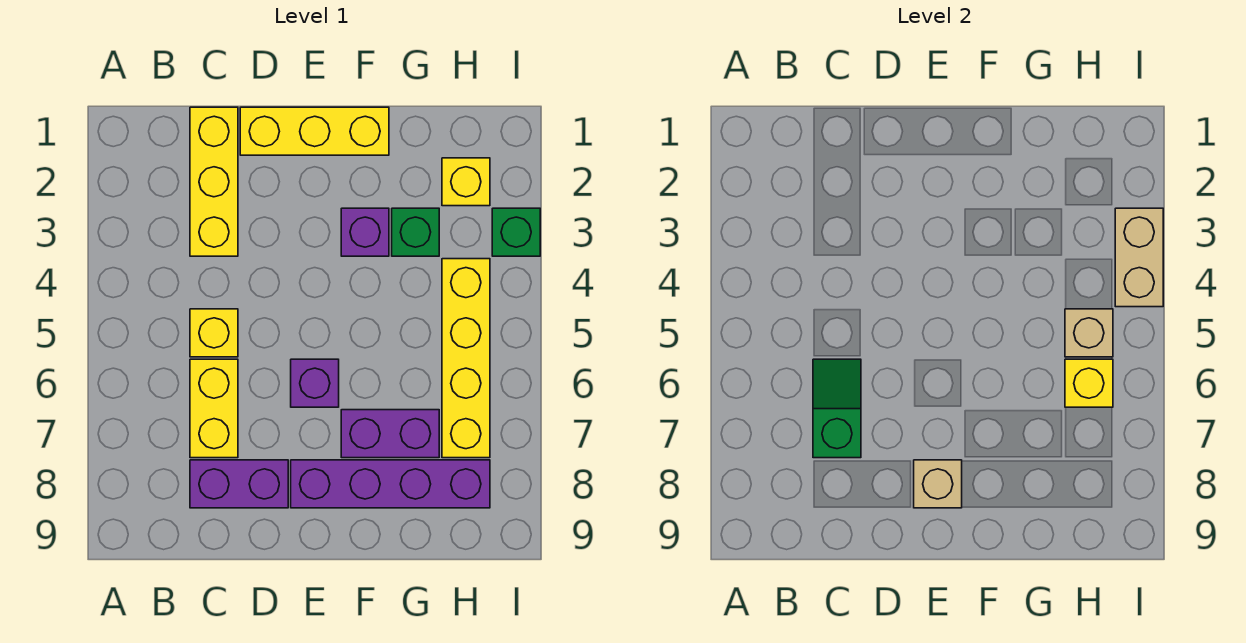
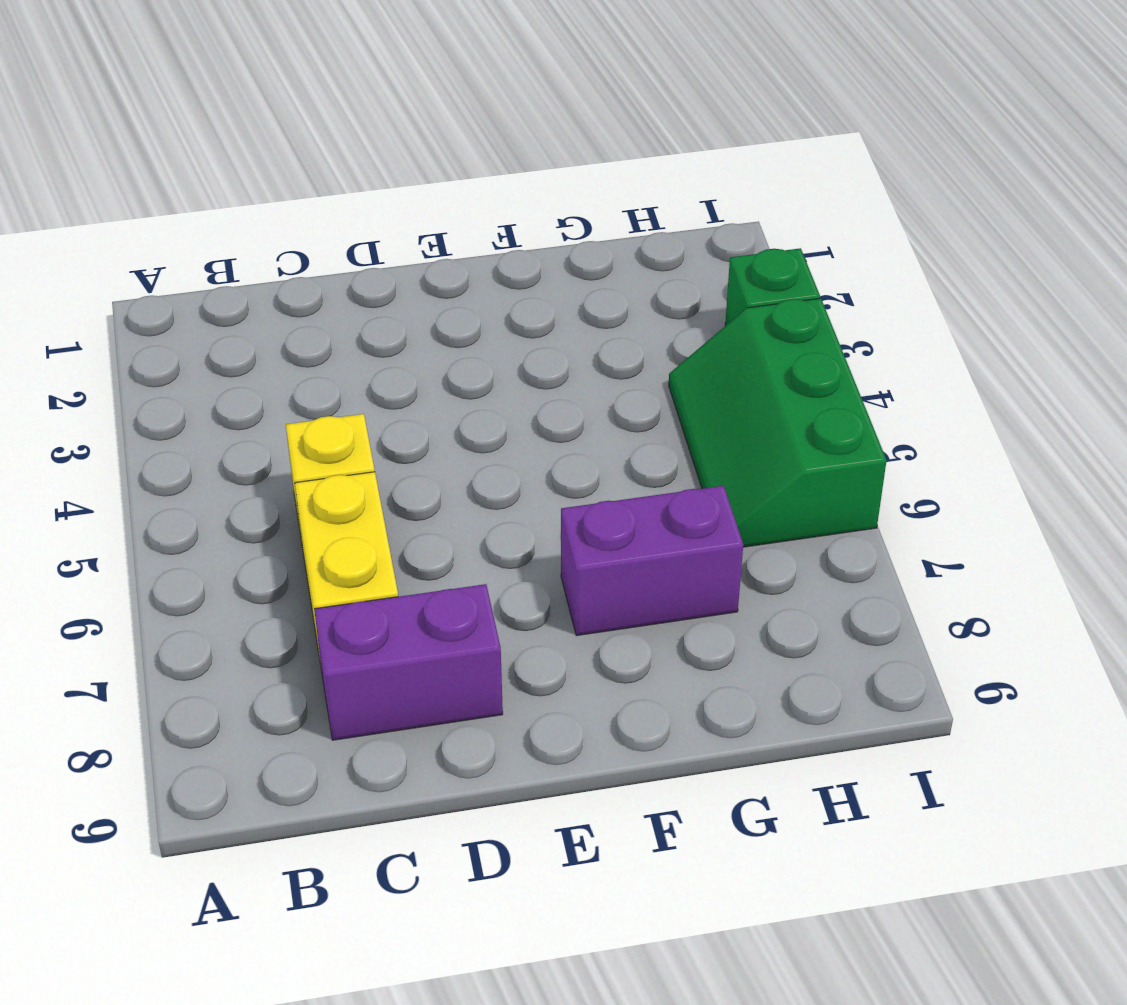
green 2x3 slope [669,298,887,547] -> yellow 1x4 brick [442,259,490,458]
none -> yellow 1x3 brick [190,107,238,256]
none -> yellow 1x3 brick [240,107,389,155]
none -> purple 1x1 brick [291,359,339,407]

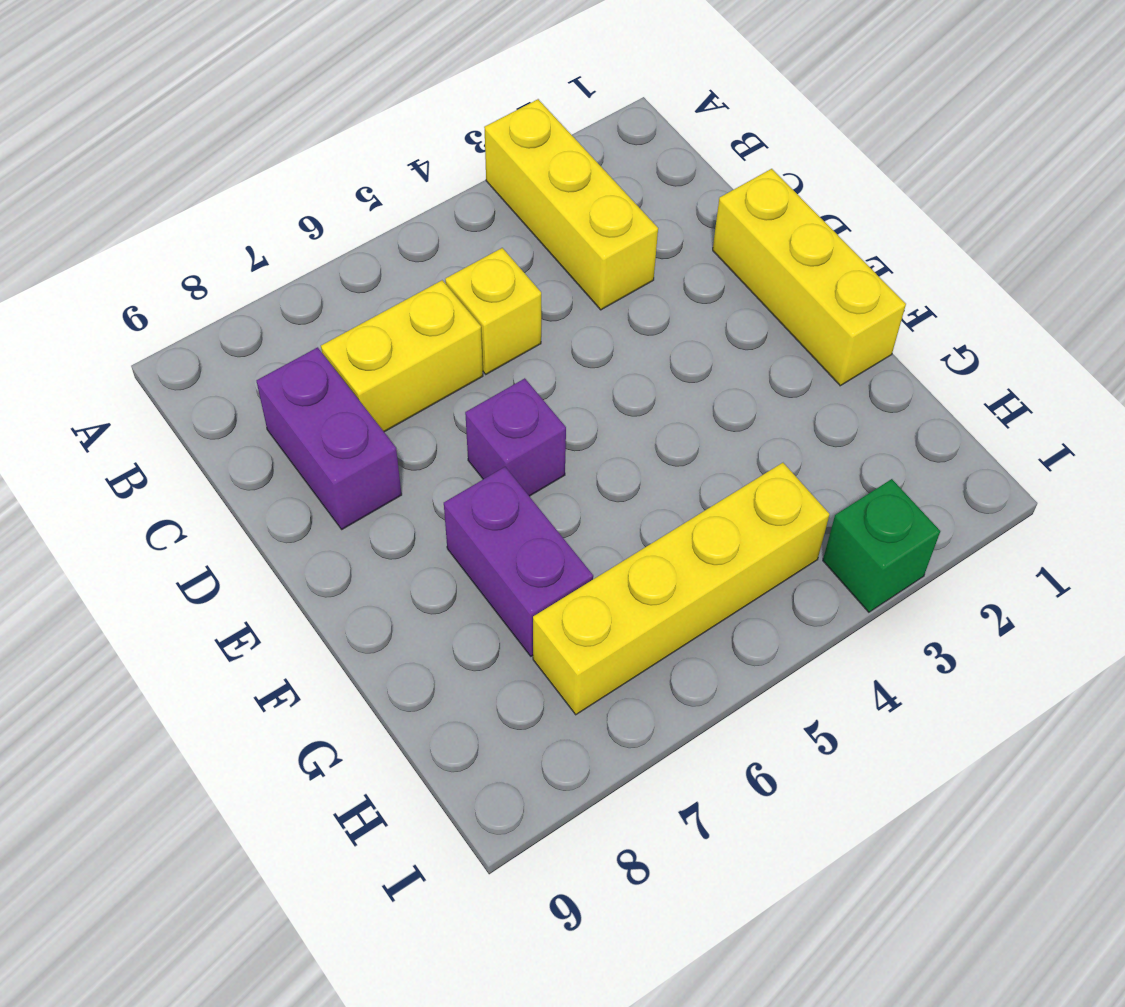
yellow 1x3 brick [484,99,658,310] -> yellow 1x3 brick turned to [190,107,238,256]
none -> purple 1x4 brick [291,460,490,508]
none -> purple 1x1 brick [341,208,389,256]
none -> green 1x1 brick [392,208,439,256]

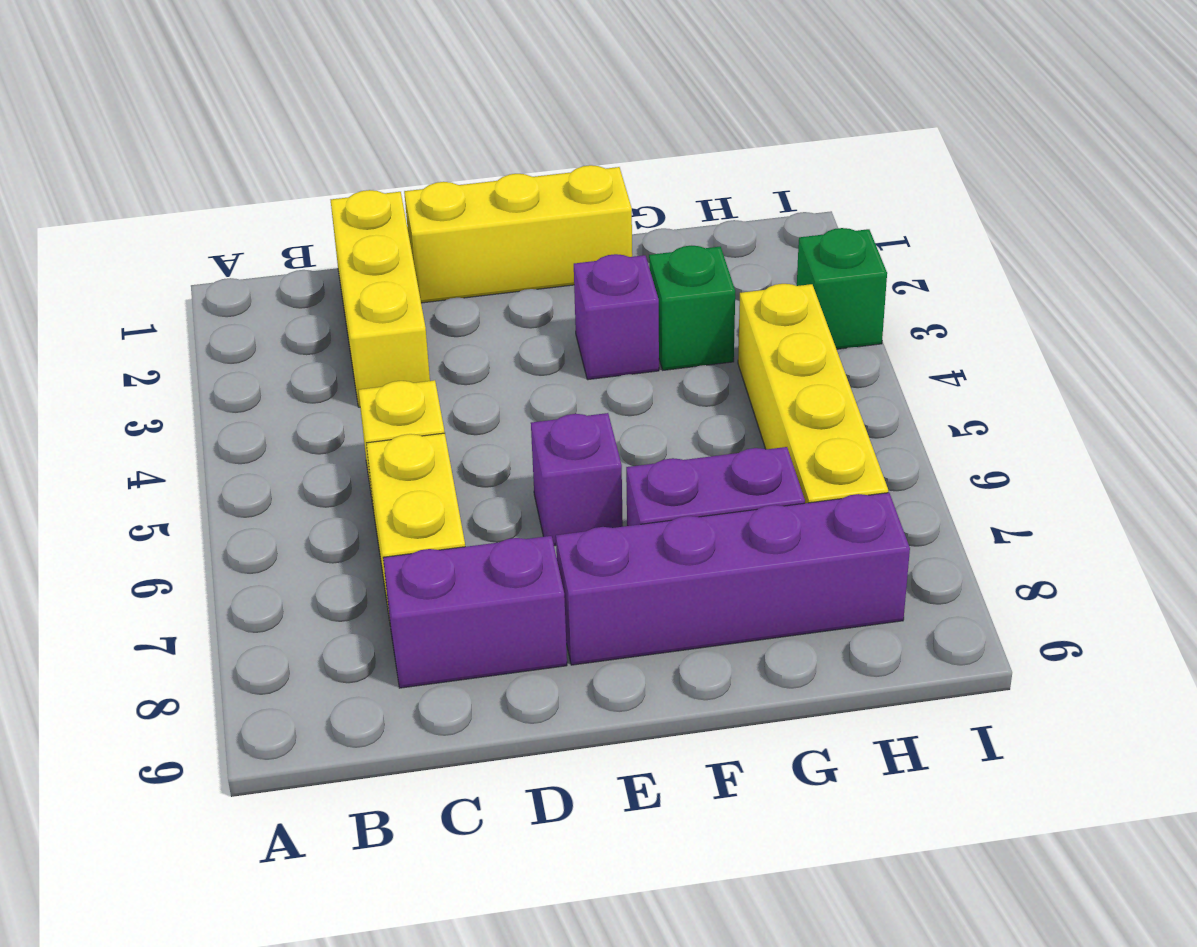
none -> yellow 1x1 brick [442,158,490,206]
none -> green 1x2 slope [813,359,861,458]
none -> tan 1x1 brick [914,460,962,508]

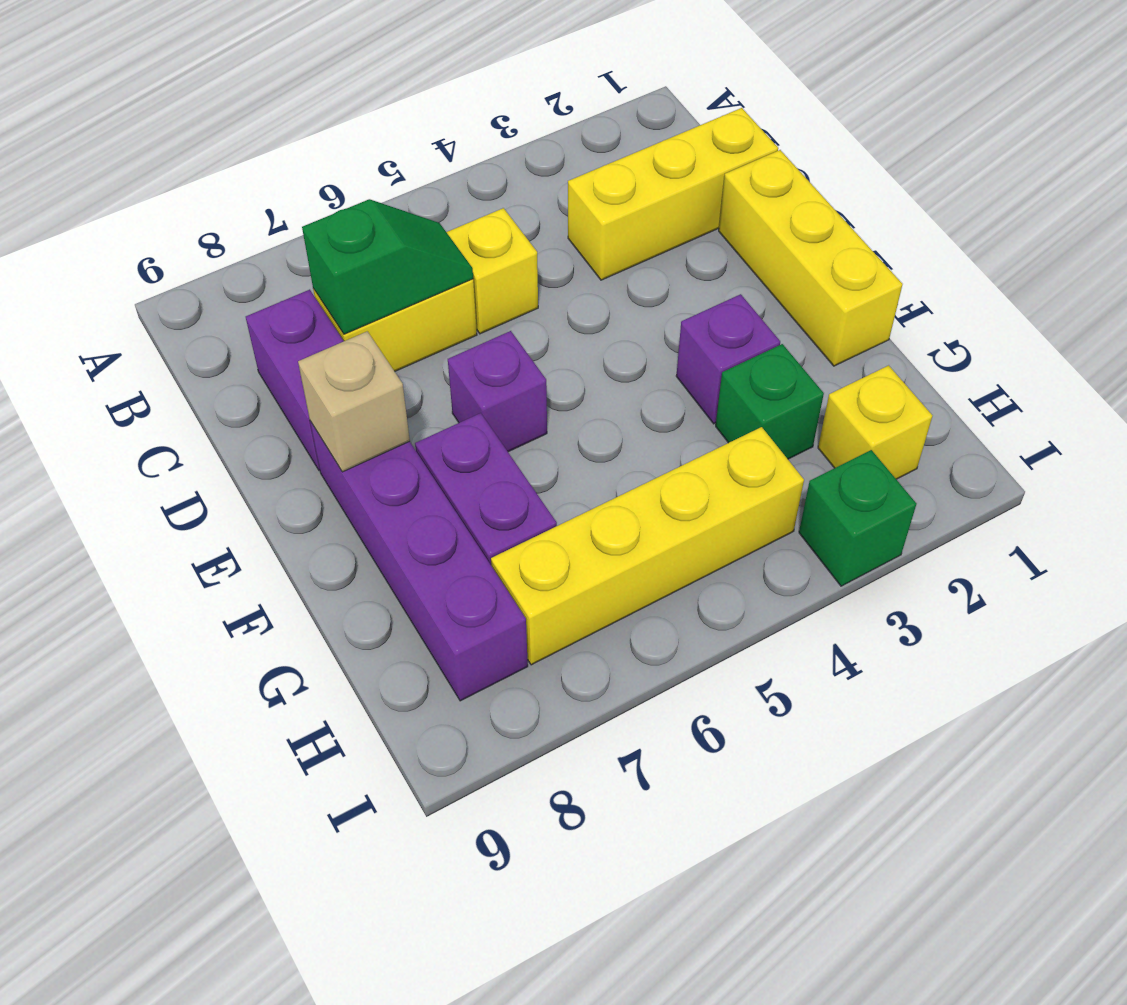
none -> tan 1x1 brick [1065,309,1113,357]
none -> yellow 1x1 brick [1065,359,1113,407]
none -> tan 1x2 brick [1115,208,1163,307]

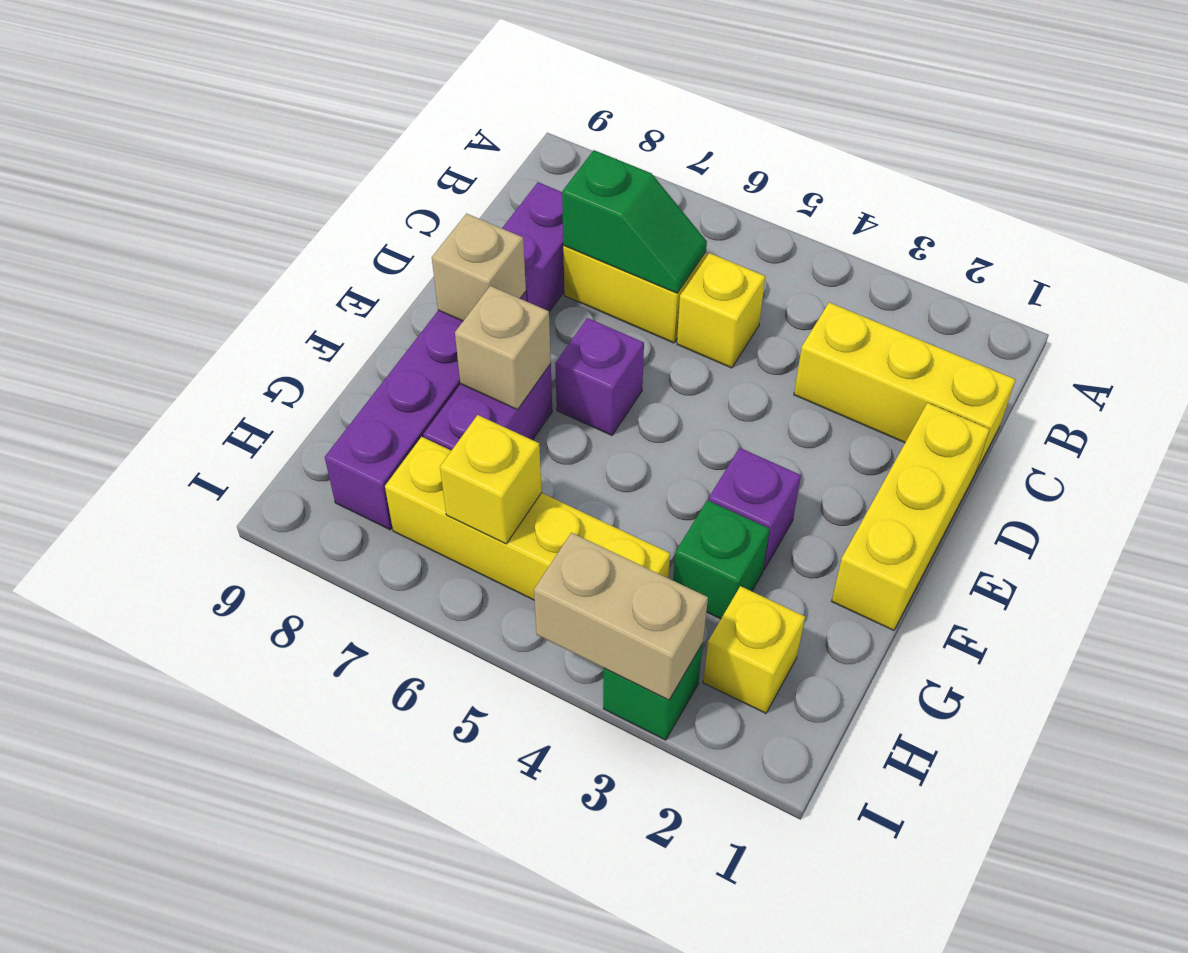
tan 1x1 brick [455,286,551,410] -> tan 1x1 brick moved to [1065,309,1113,357]

